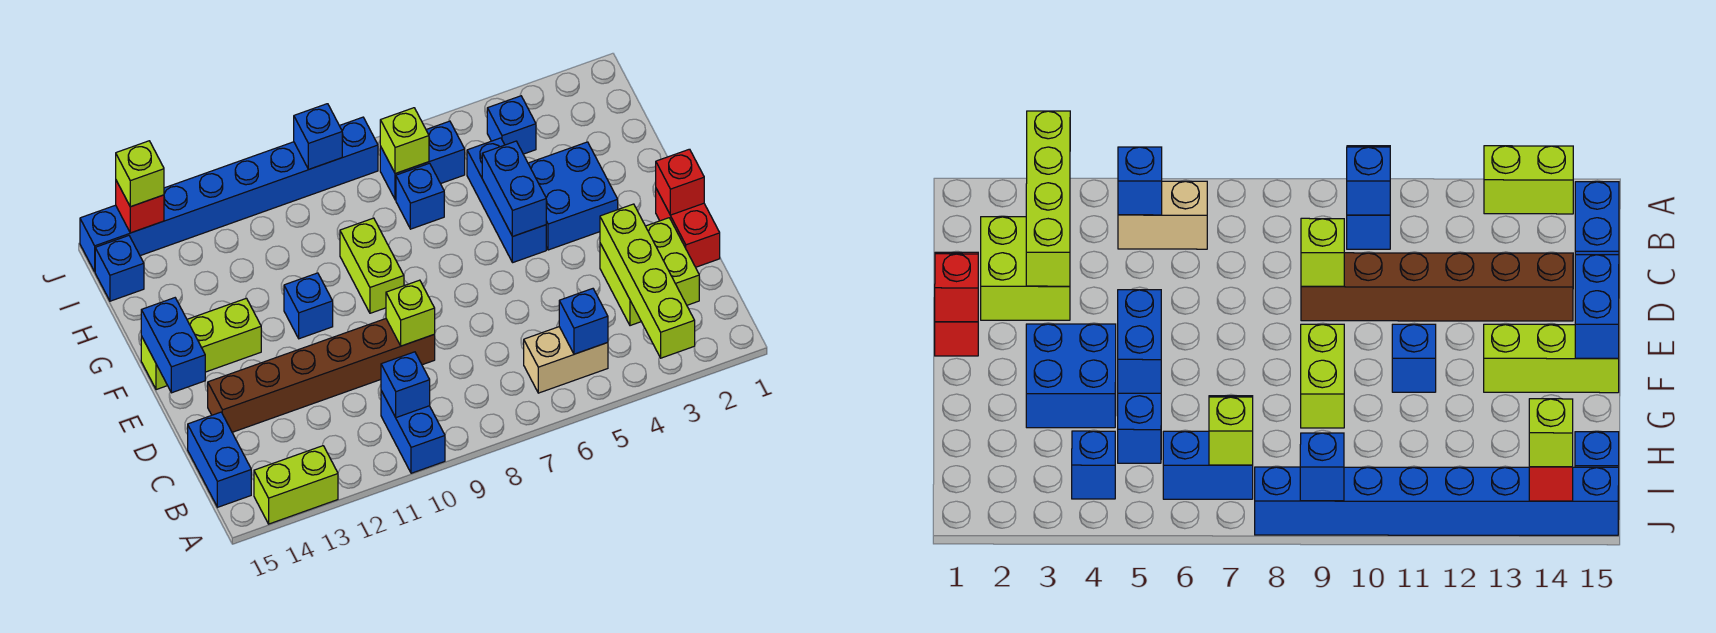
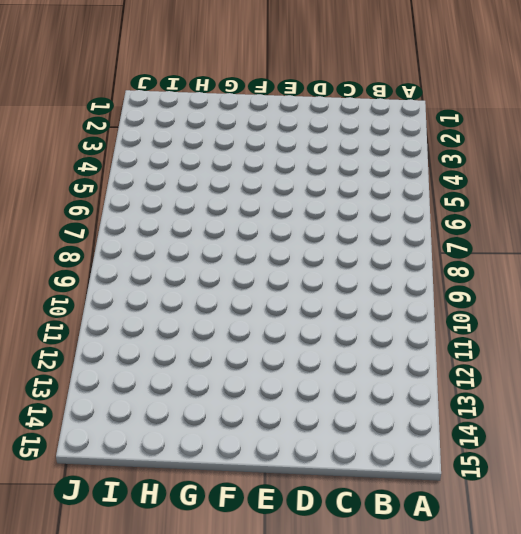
none -> blue 1x2 brick [381,391,445,473]
none -> lime 1x2 brick [254,446,338,524]
none -> tan 1x2 brick [524,327,608,393]

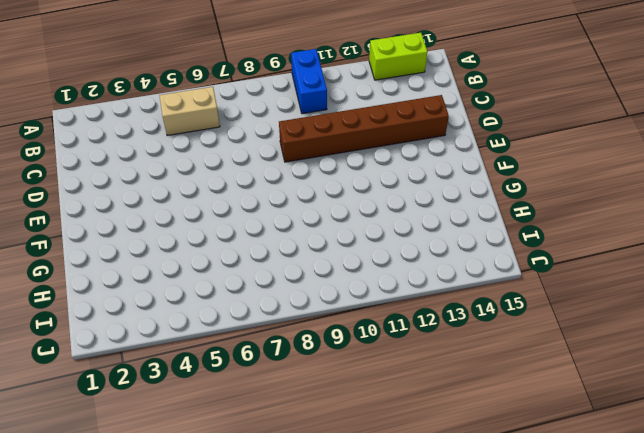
none -> blue 1x2 brick [188,412,251,507]
none -> lime 2x2 brick [600,218,699,326]
none -> red 1x2 brick [656,189,720,267]

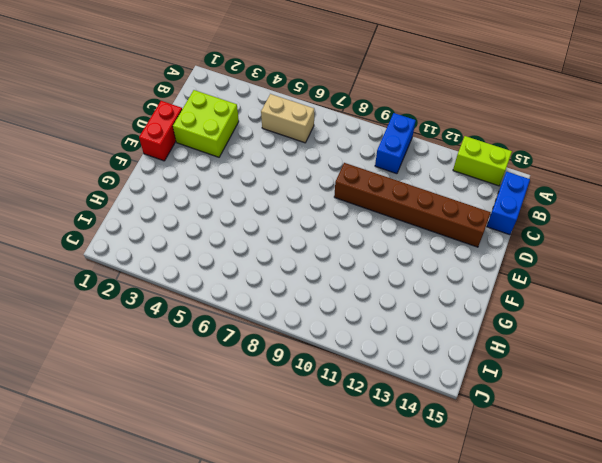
none -> blue 2x2 brick [528,142,618,250]
none -> blue 1x3 brick [467,138,546,263]
none -> lime 1x2 brick [340,218,404,313]

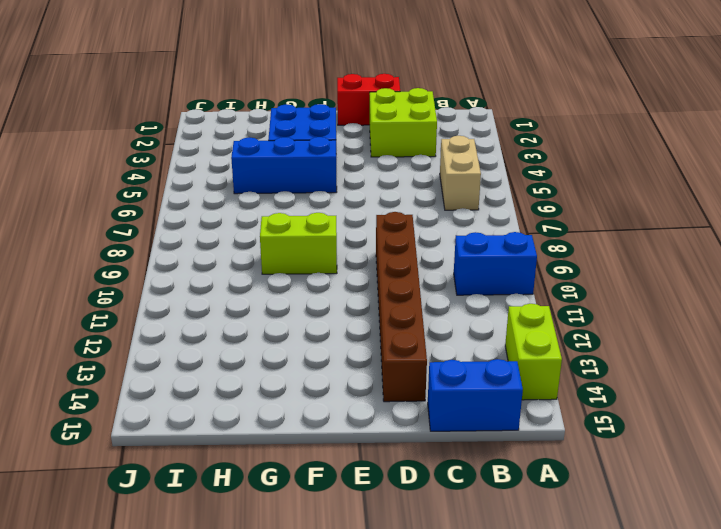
none -> blue 1x1 brick [284,273,333,339]
none -> lime 1x3 brick [141,298,261,390]
none -> blue 1x1 brick [396,163,444,229]

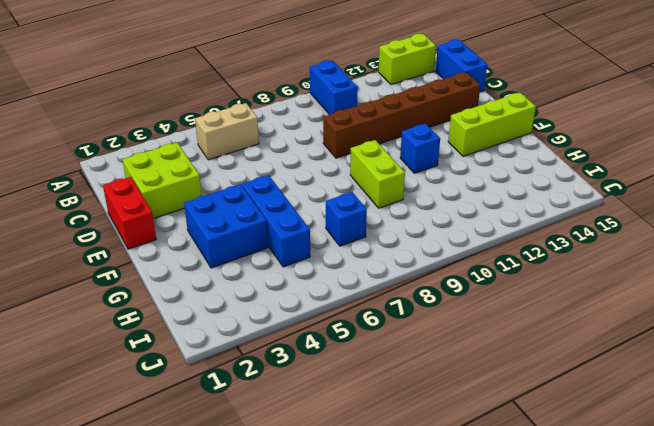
none -> blue 1x1 brick [487,96,536,154]
none -> blue 1x2 brick [380,121,465,200]
none -> blue 1x1 brick [95,236,144,301]

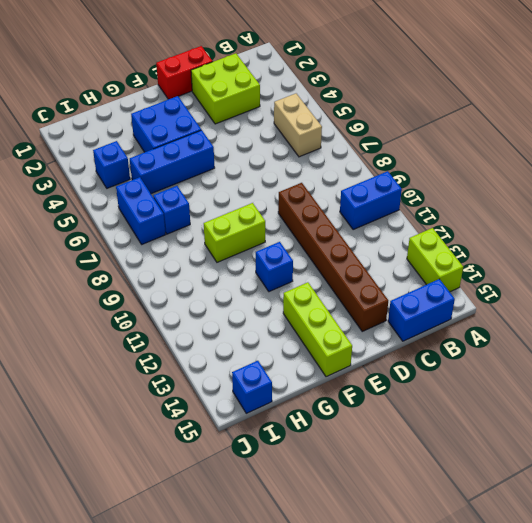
none -> blue 1x8 brick [80,117,378,272]
none -> lime 1x4 brick [600,204,695,358]
none -> blue 1x1 brick [559,289,608,354]

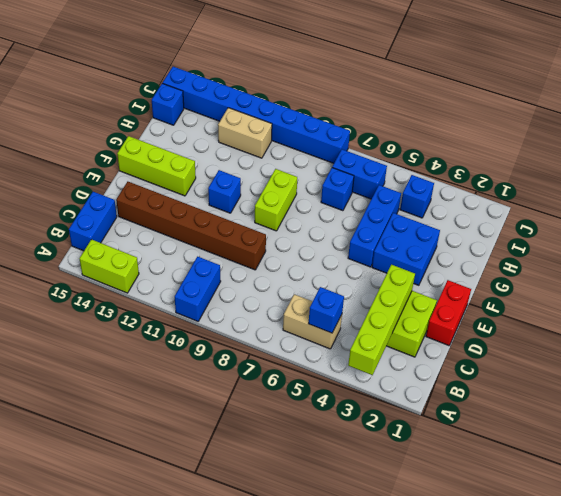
tan 1x2 brick [218,108,272,158] -> none
none -> blue 1x1 brick [381,352,430,418]
none -> lime 1x1 brick [386,280,435,346]
none -> red 1x1 brick [656,149,704,215]

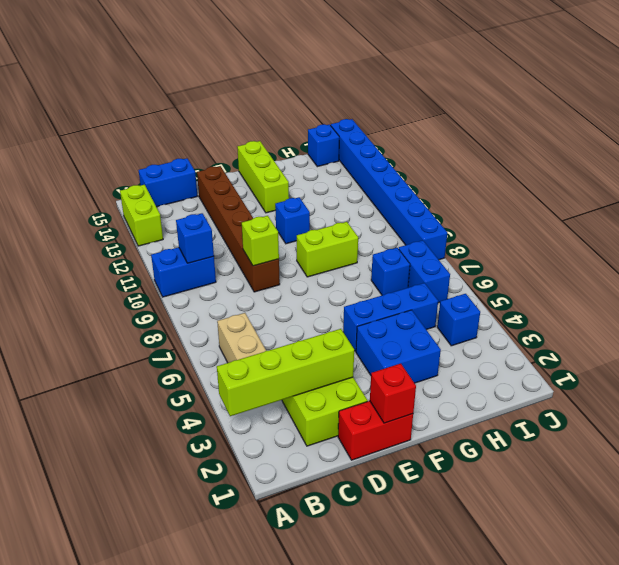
none -> blue 1x1 brick [559,289,608,354]
none -> blue 1x2 brick [141,298,205,393]
none -> blue 1x2 brick [482,141,546,237]

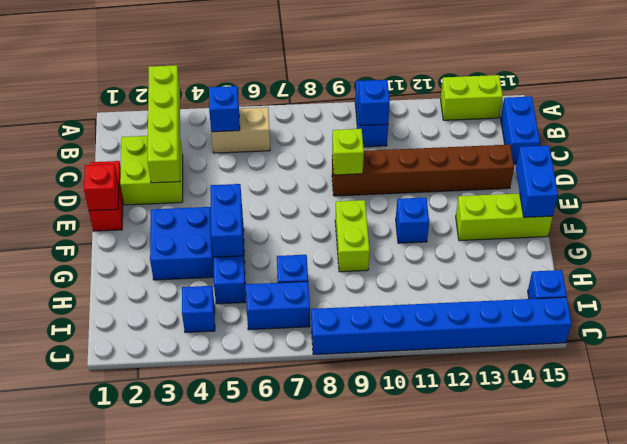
none -> lime 1x1 brick [380,108,429,174]
none -> blue 1x1 brick [294,104,342,169]
none -> red 1x1 brick [116,181,164,233]

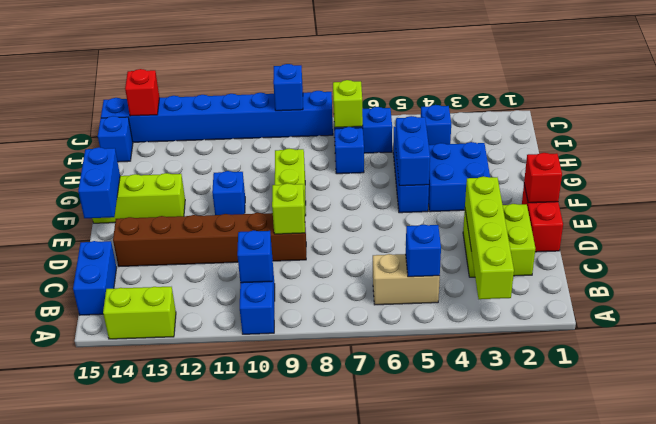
none -> lime 1x1 brick [116,141,164,207]

